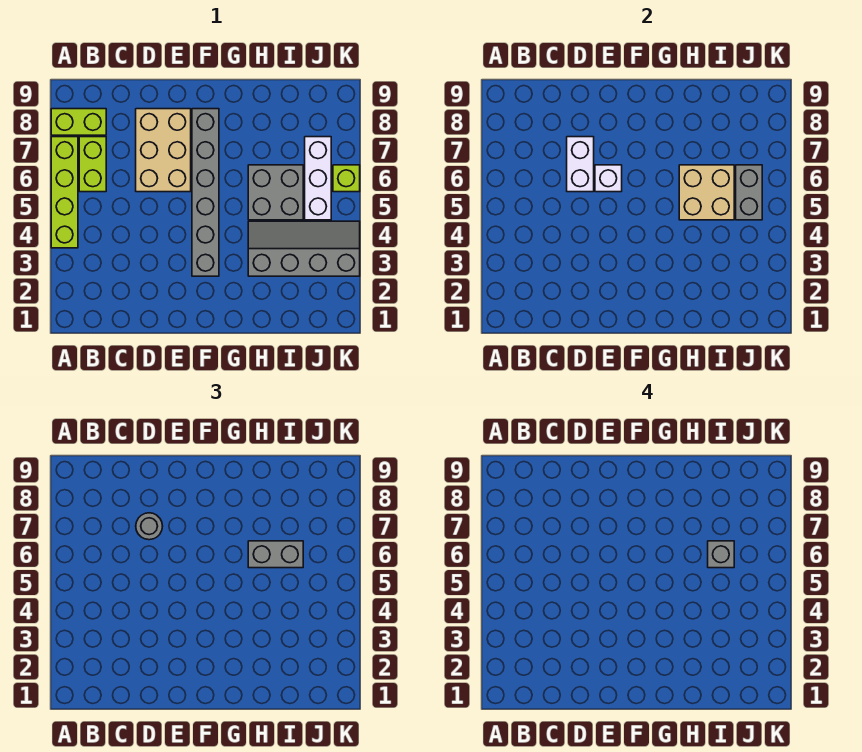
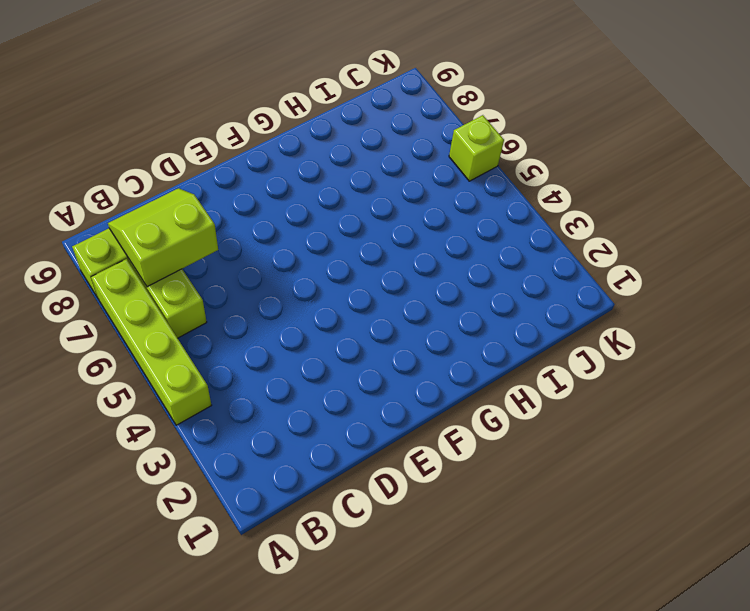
lime 2x2 slope [108,188,218,287] -> none
none -> tan 2x3 brick [136,109,191,192]
none -> grey 1x6 brick [192,109,219,276]
none -> grey 2x4 slope [248,221,360,276]

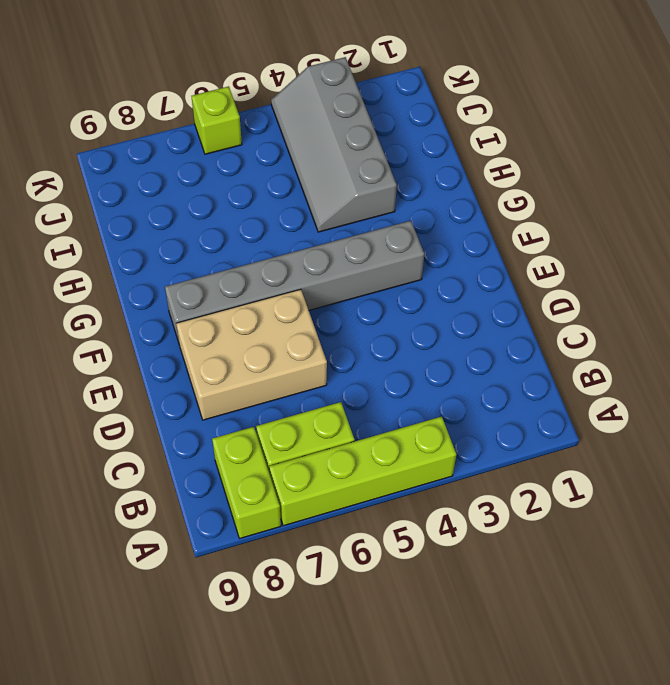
none -> grey 2x2 brick [248,165,303,220]
none -> white 1x3 brick [305,137,331,220]
none -> white 1x2 brick [567,137,594,192]

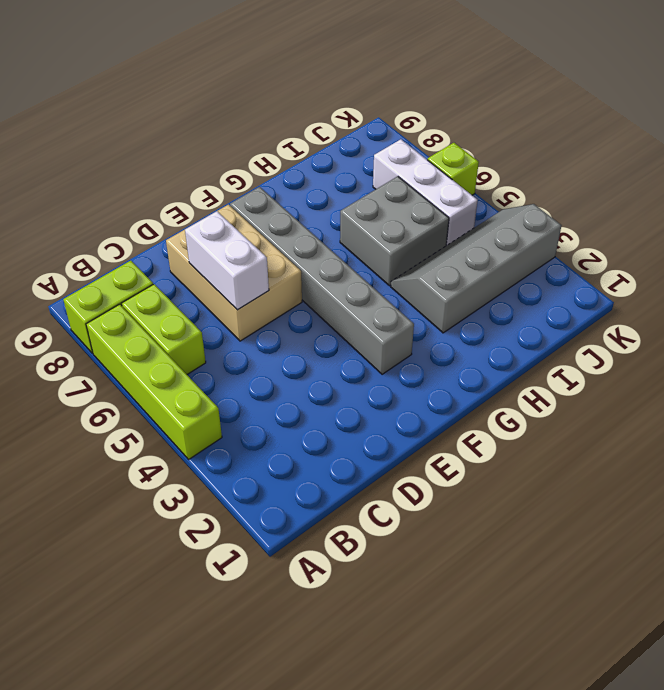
none -> white 1x1 brick [595,165,622,192]
none -> tan 2x2 brick [679,165,734,220]
none -> grey 1x2 brick [736,165,762,220]

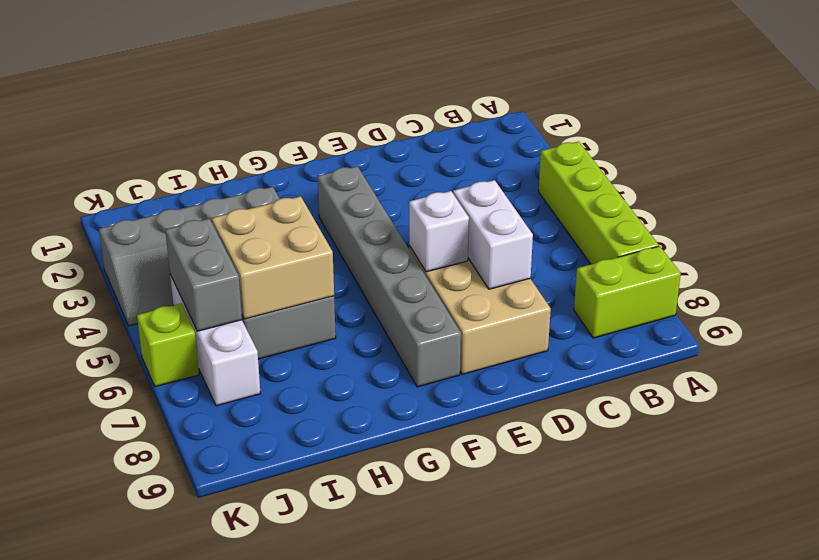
none -> lime 1x2 brick [79,137,106,192]
none -> grey 1x1 round brick [136,513,163,540]
none -> grey 1x2 brick [248,541,303,568]

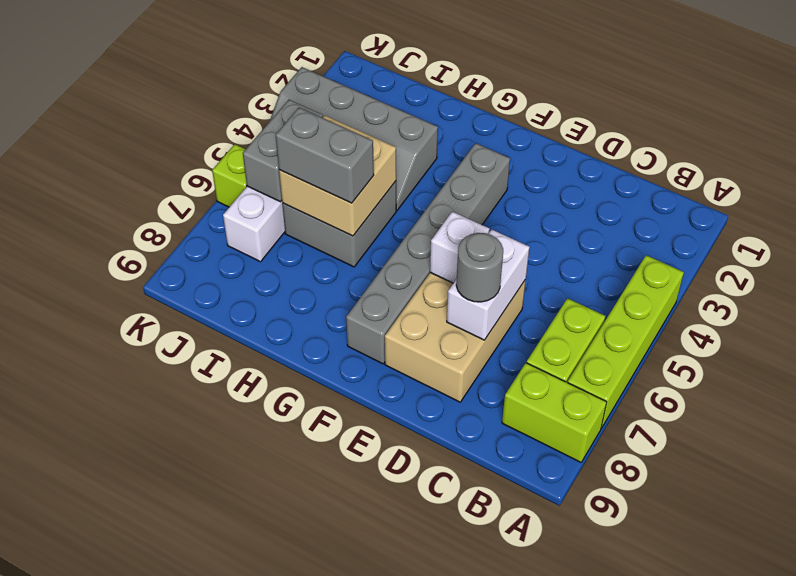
none -> grey 1x1 brick [708,541,734,568]

